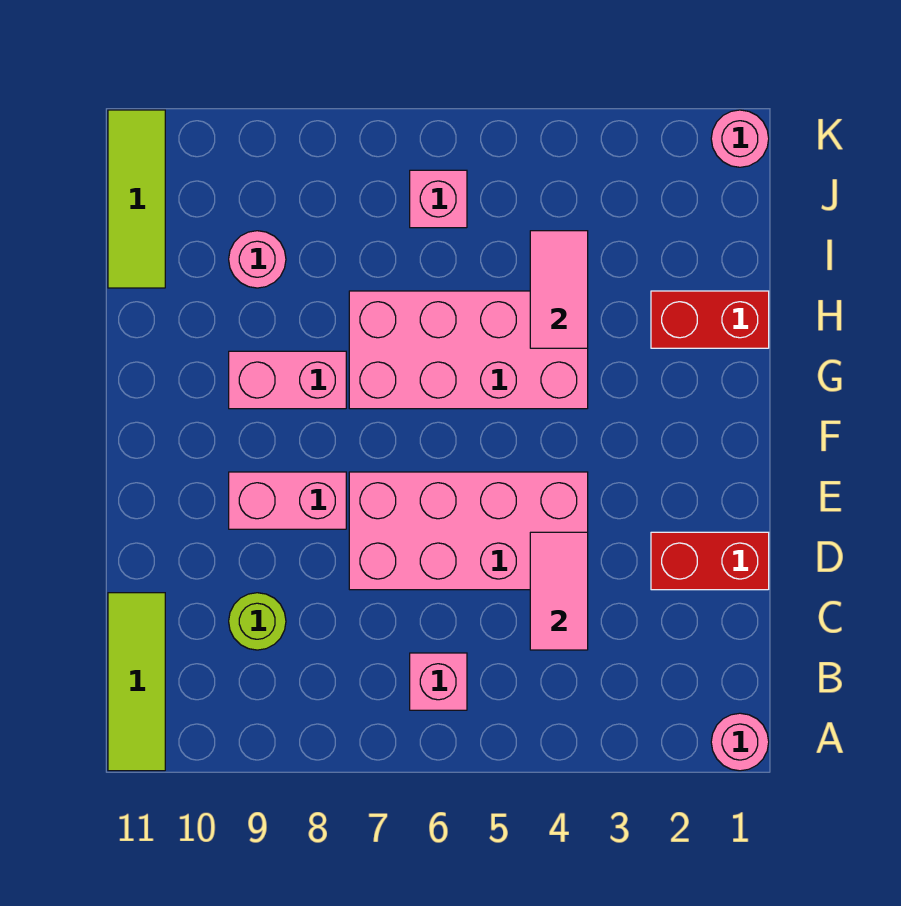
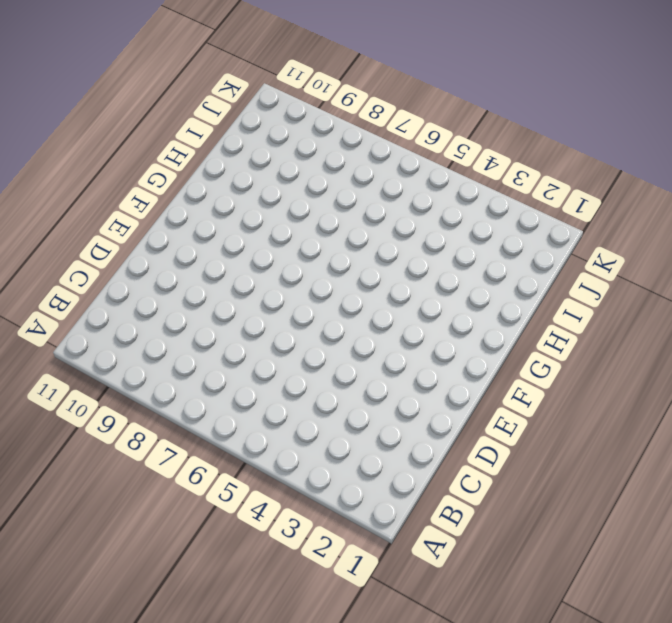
none -> pink 1x1 round brick [711,713,769,771]
none -> lime 1x3 tile [108,593,165,771]
none -> pink 1x1 brick [410,653,467,710]

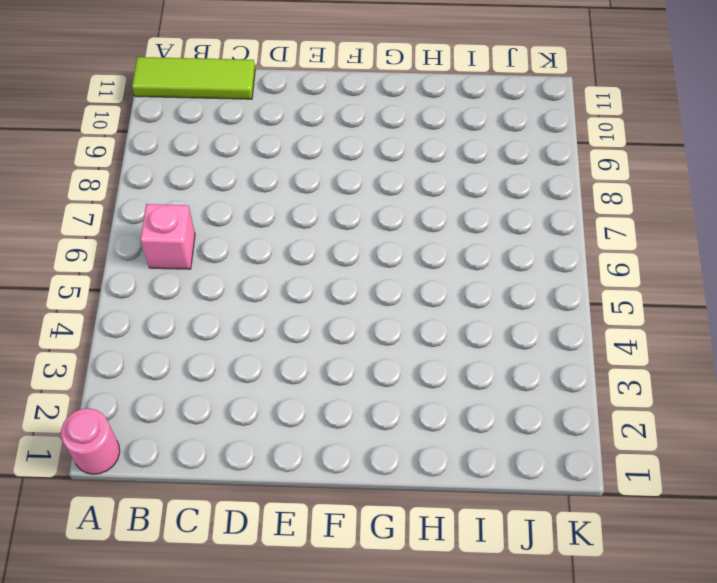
none -> lime 1x1 round brick [229,593,286,650]
none -> red 1x2 brick [651,532,769,590]
none -> pink 2x4 brick [349,472,588,590]

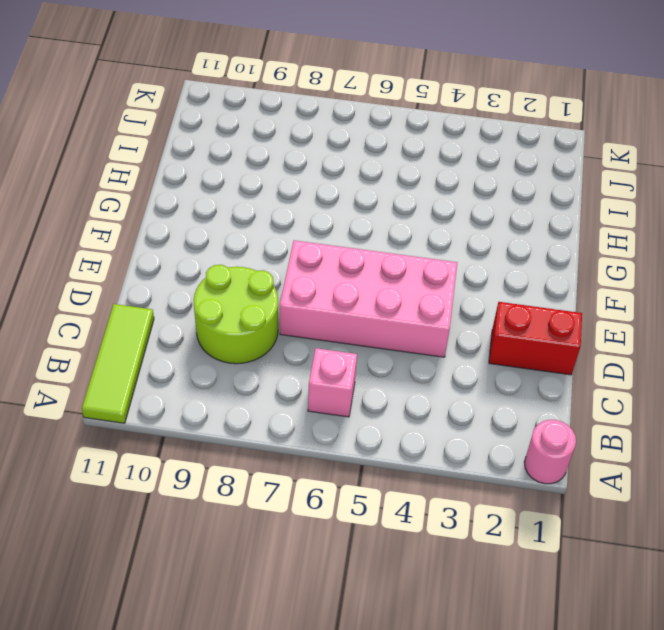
lime 2x2 round brick [194,265,278,364] -> lime 1x1 round brick [229,593,286,650]
none -> pink 1x2 brick [229,472,346,529]
none -> pink 2x4 brick [349,291,588,409]
none -> pink 1x2 brick [229,351,346,409]

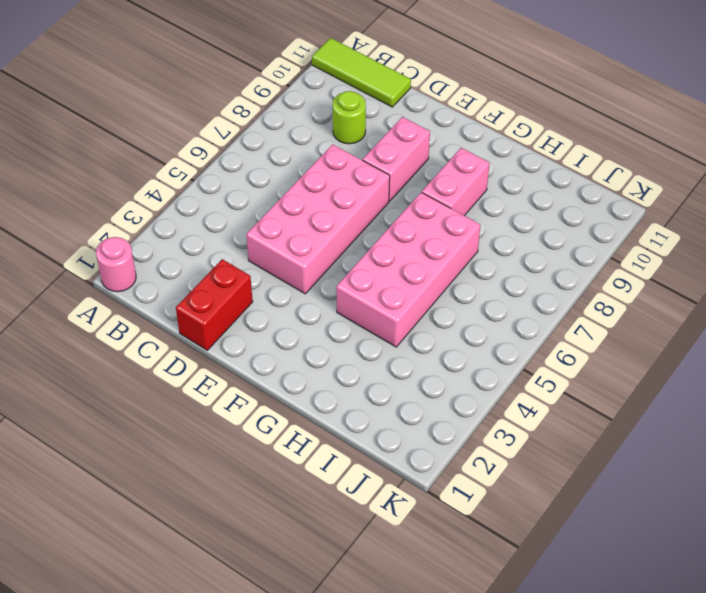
none -> pink 1x1 brick [410,653,467,710]
none -> red 1x2 brick [651,291,769,348]
none -> pink 1x1 round brick [229,231,286,288]

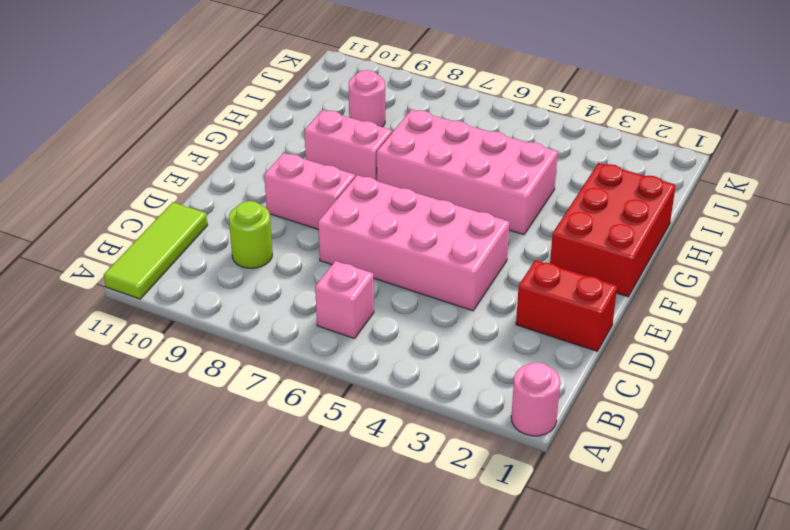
red 2x3 brick [550,163,676,297] -> red 1x2 brick [651,291,769,348]
none -> lime 1x3 tile [108,110,165,288]
none -> pink 1x1 brick [410,170,467,228]
none -> pink 1x1 round brick [711,110,769,167]

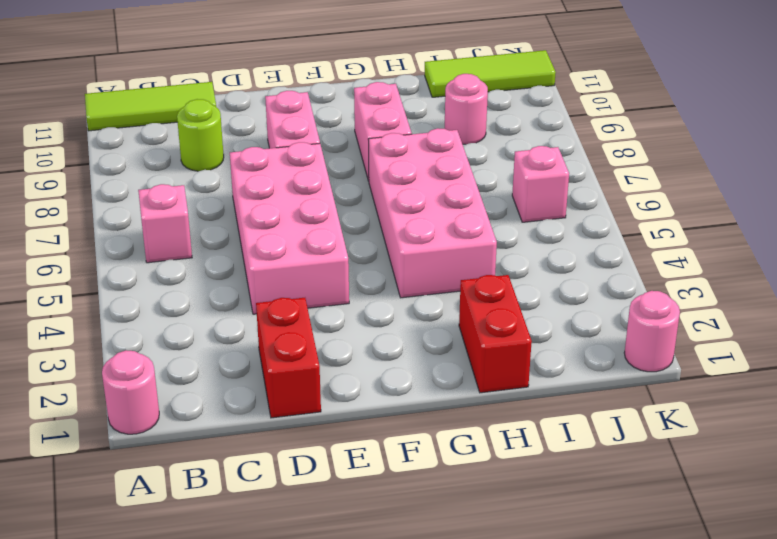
none -> pink 1x2 tile [530,532,588,650]
none -> pink 1x2 tile [530,231,588,348]

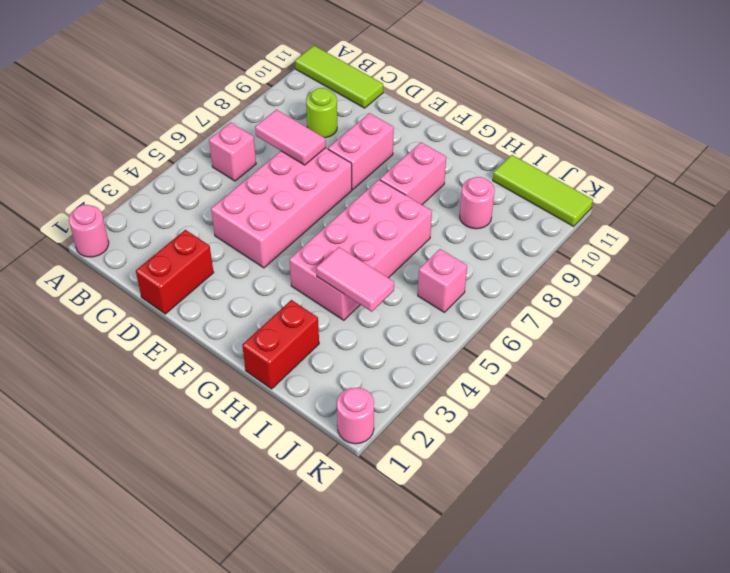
pink 1x2 tile [255,110,326,165] -> pink 1x2 tile moved to [530,532,588,650]

